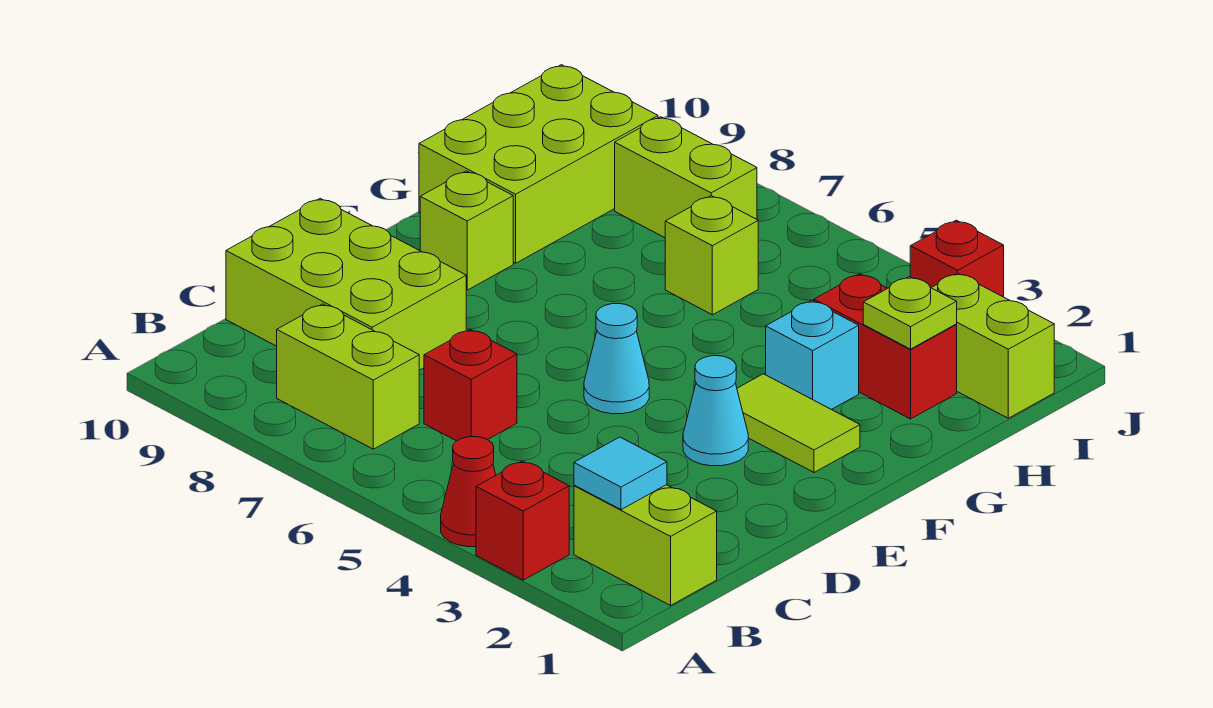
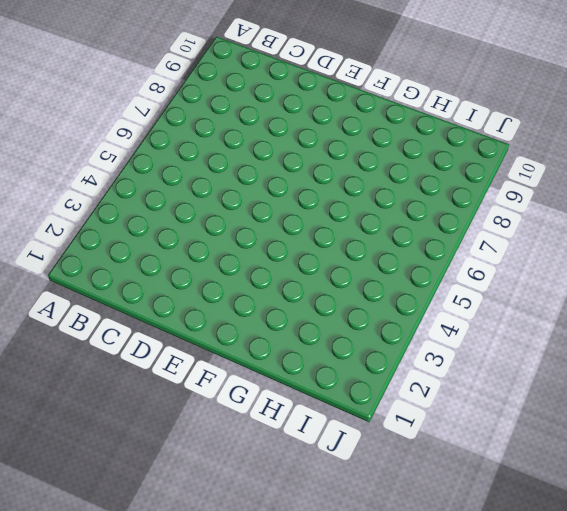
none -> red 1x1 brick [476,461,569,580]
none -> red 1x1 cone [441,437,496,547]
none -> lime 1x2 brick [574,485,717,605]

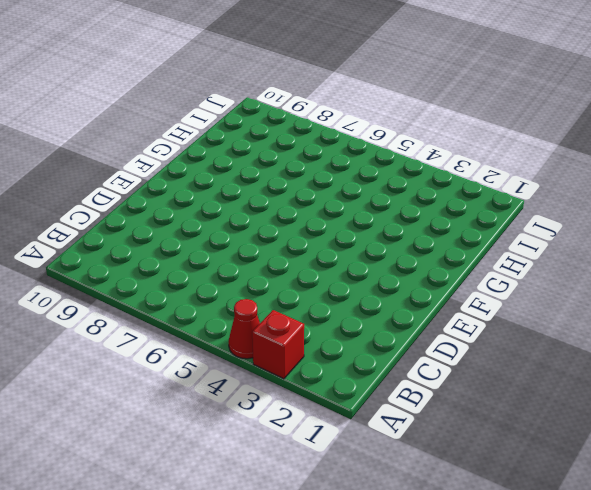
none -> lime 1x2 brick [574,485,717,605]
none -> lime 1x2 brick [277,304,419,449]
none -> red 1x1 brick [424,330,517,441]

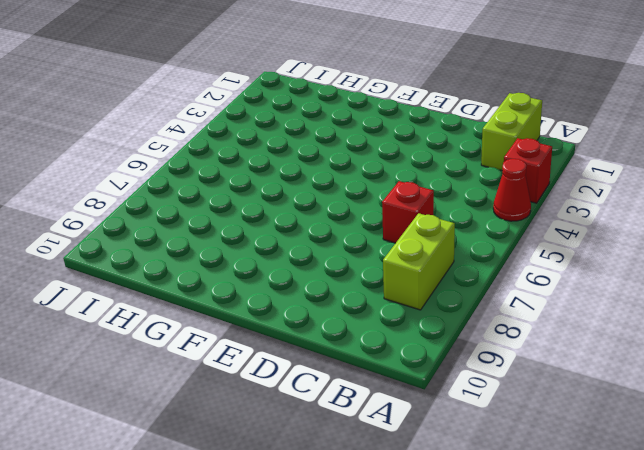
none -> lime 2x3 brick [226,198,466,370]
none -> cyan 1x1 cone [683,356,748,466]
none -> cyan 1x1 cone [584,304,649,414]

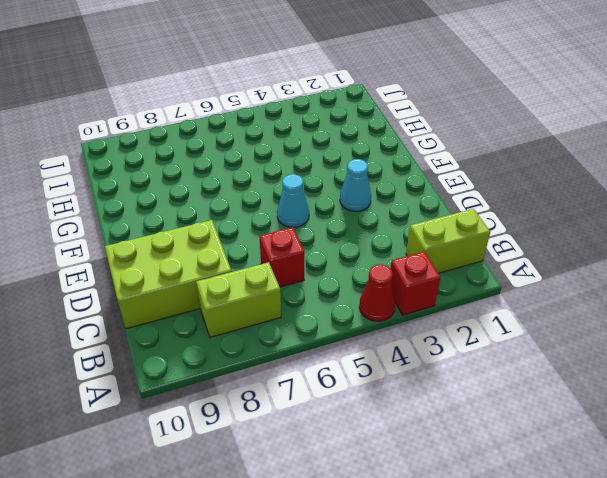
none -> lime 1x2 tile [737,374,860,472]
none -> lime 1x1 brick [420,171,513,290]
none -> cyan 1x1 brick [766,301,859,410]

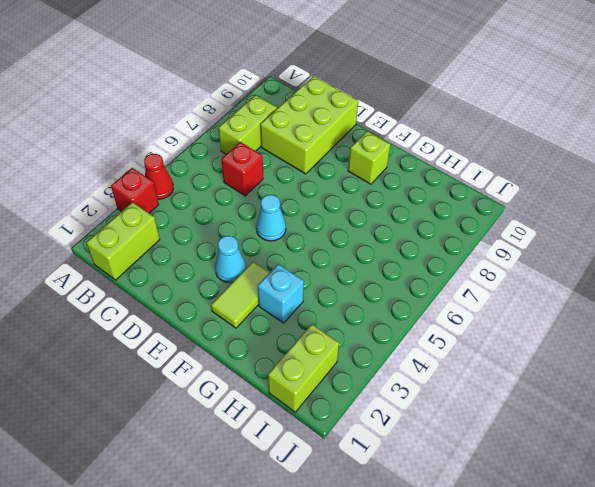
none -> lime 2x3 brick [419,65,658,263]
none -> red 1x2 brick [814,274,957,419]
none -> lime 1x1 brick [665,196,758,315]

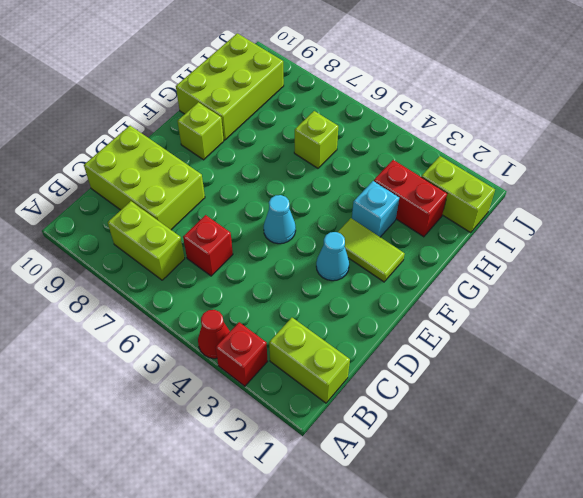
none -> lime 1x2 brick [615,117,757,238]
none -> red 1x1 brick [910,220,1004,297]
none -> cyan 1x1 tile [574,437,667,510]

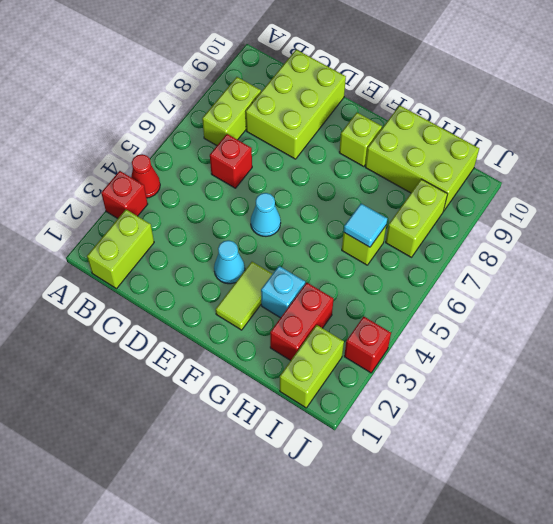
cyan 1x1 tile [344,203,387,247] -> cyan 1x1 tile moved to [574,437,667,510]
none -> lime 1x1 plate [863,277,957,349]

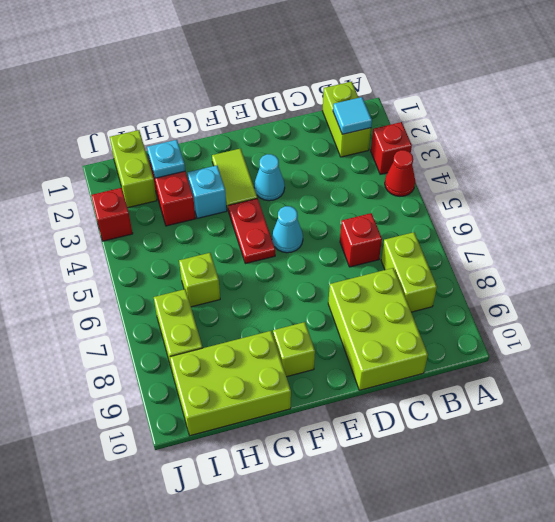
red 1x2 plate [228,198,275,264] -> none
cyan 1x1 plate [147,140,185,178] -> lime 1x1 plate [863,277,957,349]

